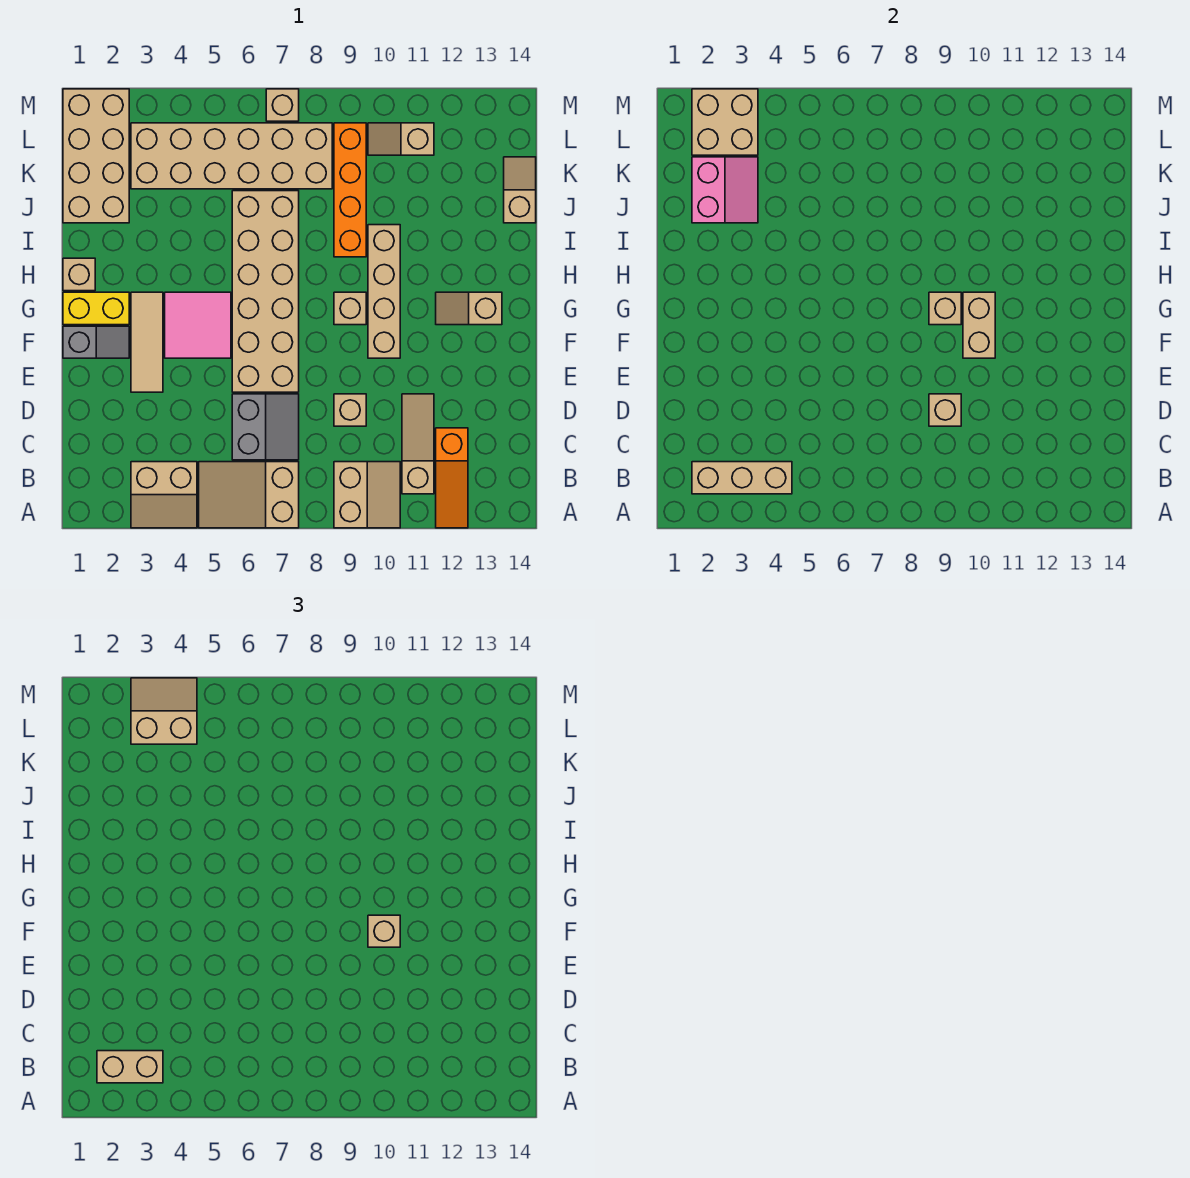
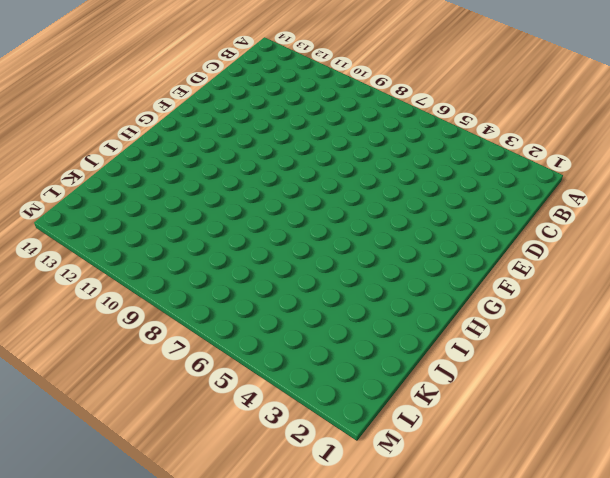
none -> tan 2x2 slope [131,462,197,528]
none -> tan 2x3 slope [199,462,299,528]
none -> tan 2x2 slope [334,462,400,528]
none -> orange 1x3 slope [436,428,468,528]

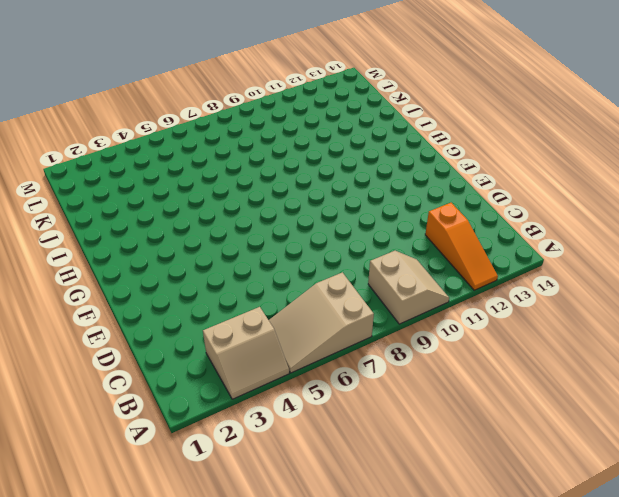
none -> tan 1x3 slope [402,394,434,494]
none -> grey 2x2 slope [232,394,299,460]
none -> tan 1x1 brick [334,394,366,426]
none -> tan 1x3 tile [131,292,163,392]

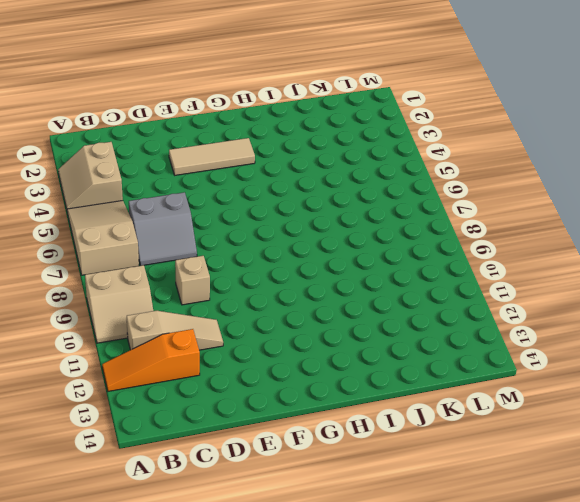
none -> tan 2x6 brick [232,191,299,392]
none -> grey 1x2 slope [63,326,129,358]
none -> pink 2x2 tile [165,292,231,358]
none -> tan 1x4 brick [368,225,400,358]

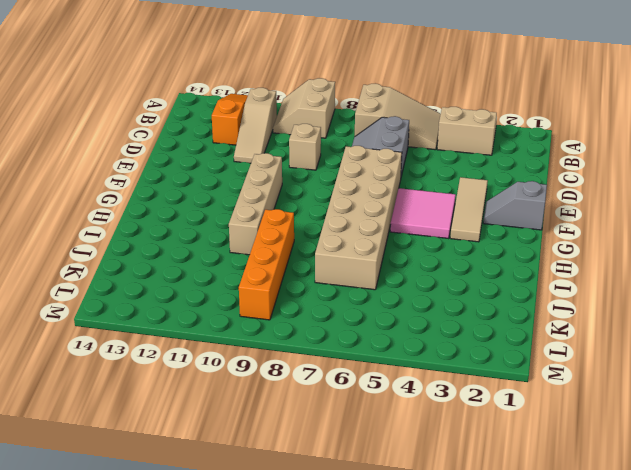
none -> yellow 1x2 brick [63,292,129,325]
none -> tan 1x1 brick [334,292,366,325]
none -> tan 1x2 slope [436,292,502,325]
none -> tan 1x1 brick [63,258,95,291]

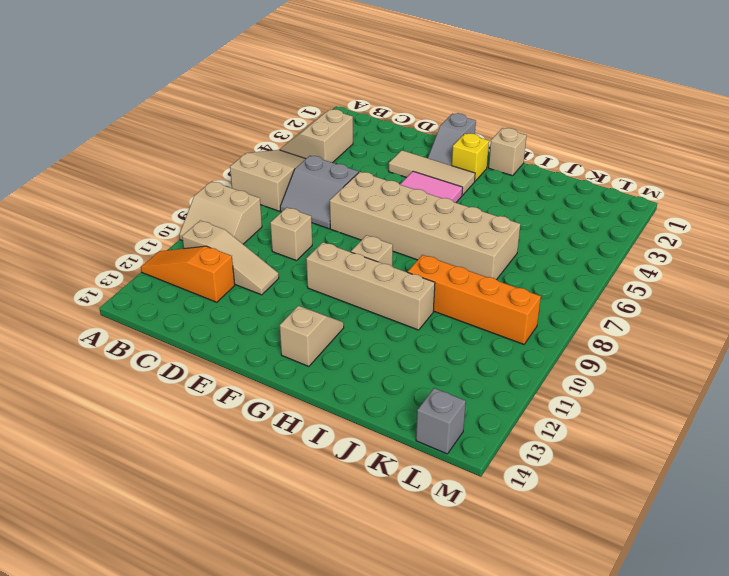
yellow 1x1 brick [452,133,489,181] -> yellow 1x2 brick [63,292,129,325]
grey 1x1 brick [416,388,466,454] -> none
none -> tan 2x4 brick [63,89,129,223]
none -> tan 1x2 slope [504,157,536,223]
none -> tan 2x6 brick [131,123,332,189]
none -> tan 1x2 slope [368,123,434,155]

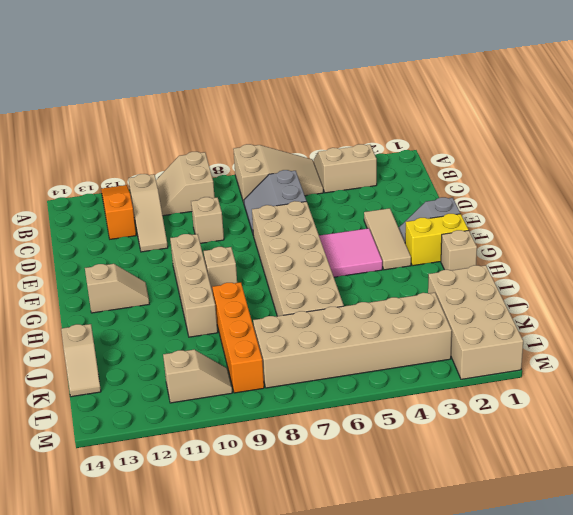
none -> tan 1x1 brick [266,89,299,121]
none -> tan 1x3 brick [692,462,792,494]
none -> tan 1x1 brick [929,394,961,426]
none -> tan 1x2 brick [963,292,995,358]

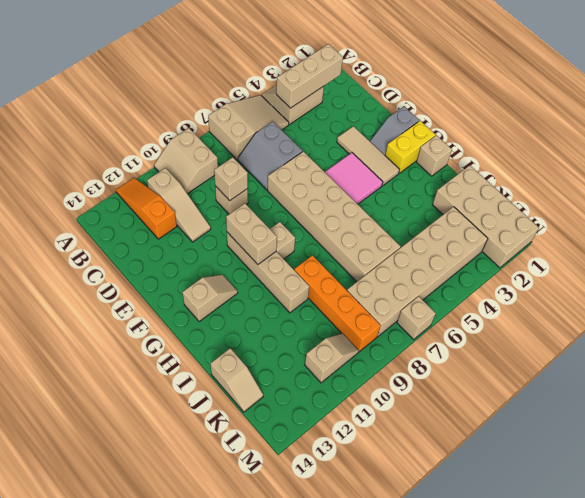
none -> tan 1x1 brick [929,292,961,325]
none -> pink 2x2 slope [692,157,758,223]
none -> tan 2x2 brick [692,89,758,155]
none -> tan 1x2 brick [97,1051,163,1083]

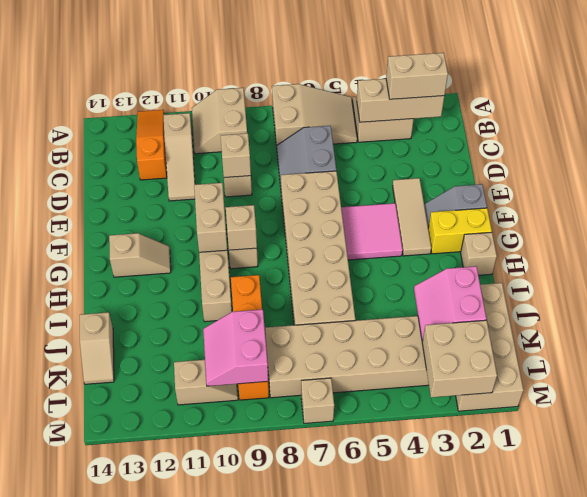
pink 2x2 slope [203,309,268,386] -> none
none -> tan 1x1 brick [368,915,400,947]
none -> tan 2x2 slope [131,678,197,744]

